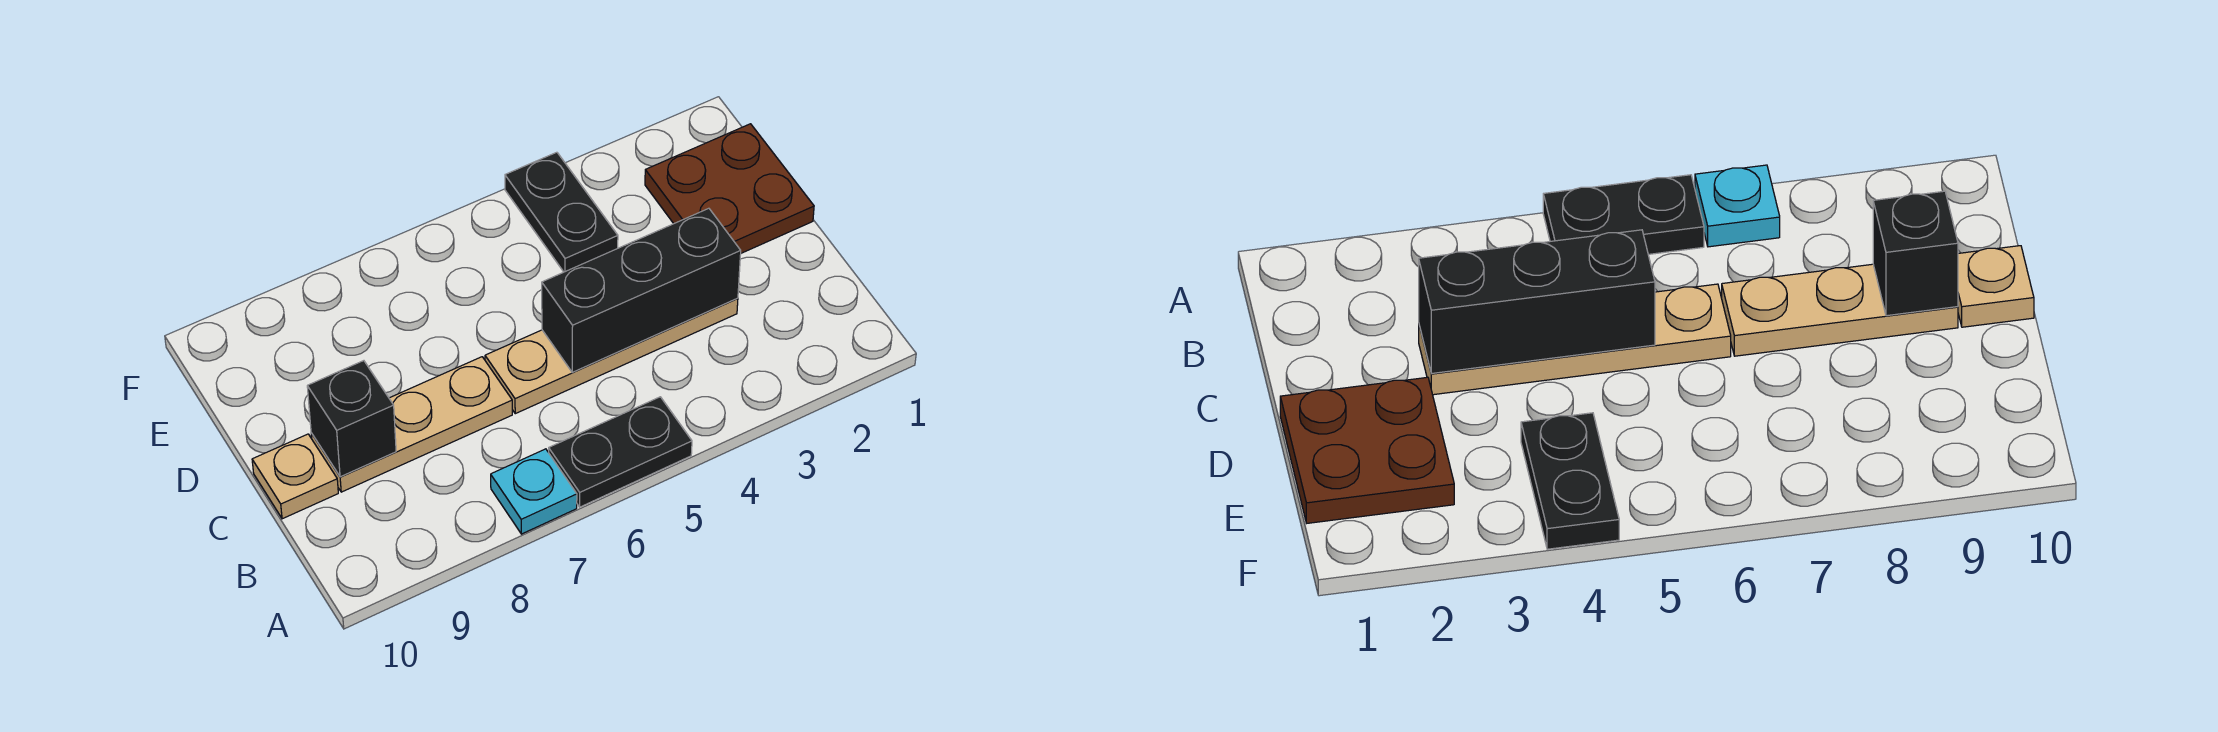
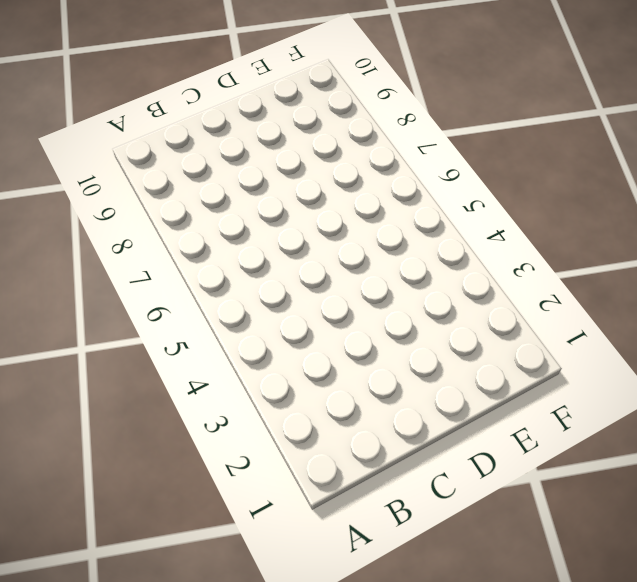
none -> black 1x2 plate [549,397,692,507]
none -> cyan 1x1 plate [491,449,577,534]

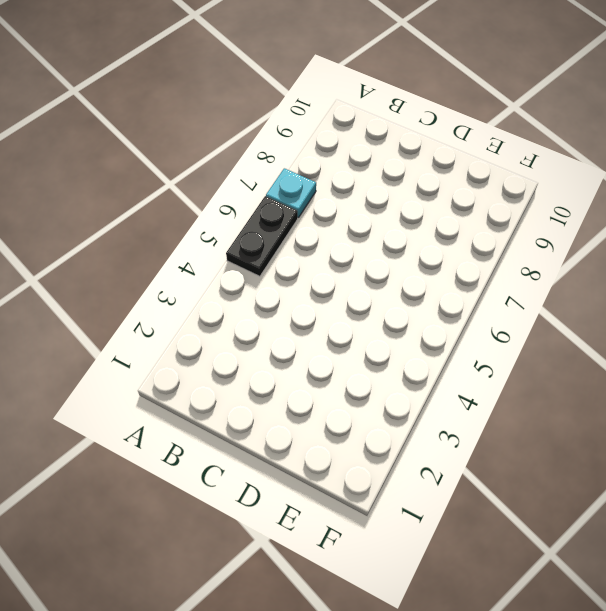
none -> tan 1x4 plate [485,298,738,414]
none -> tan 1x3 plate [311,357,512,492]

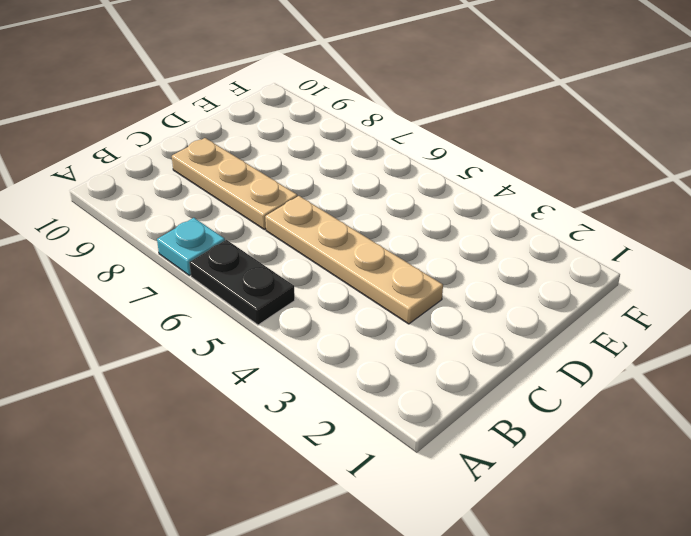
none -> tan 1x1 plate [252,434,338,519]
none -> brown 2x2 plate [645,124,814,253]

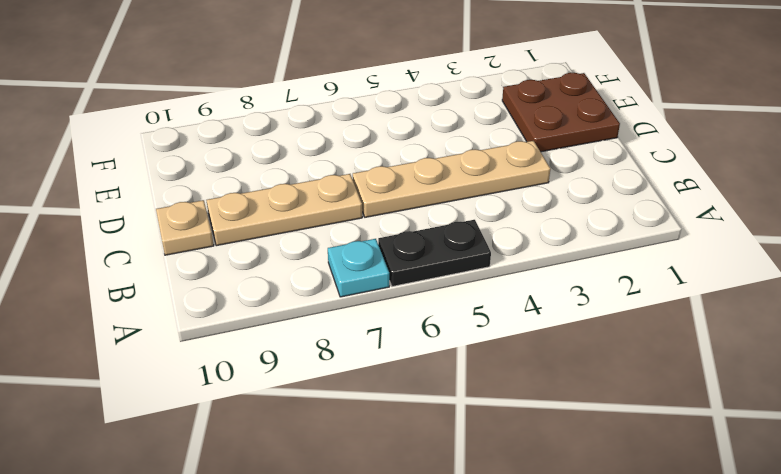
none -> black 1x2 plate [505,152,618,272]
none -> black 1x3 brick [542,208,741,372]

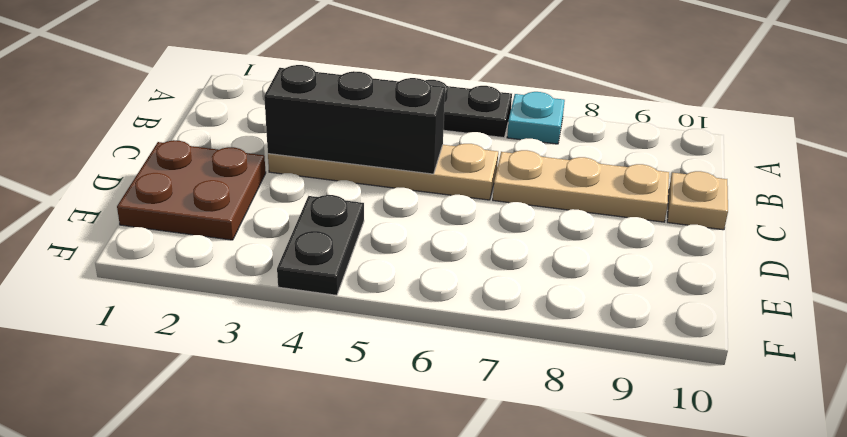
none -> black 1x1 brick [307,361,396,477]

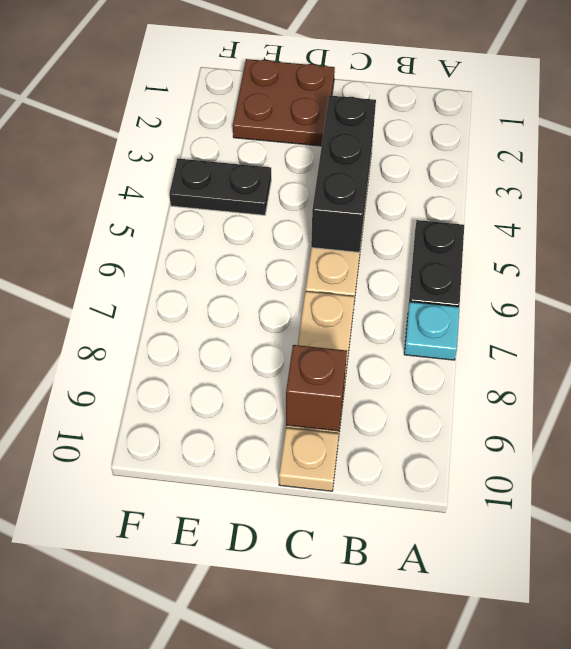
brown 1x1 brick [286,345,347,431] -> black 1x1 brick [307,361,396,477]

